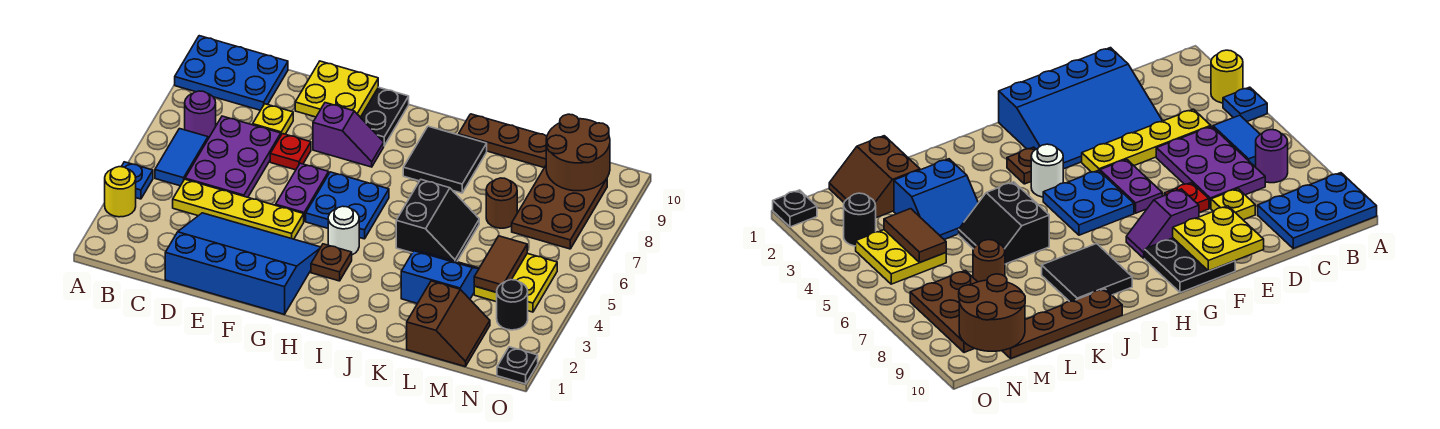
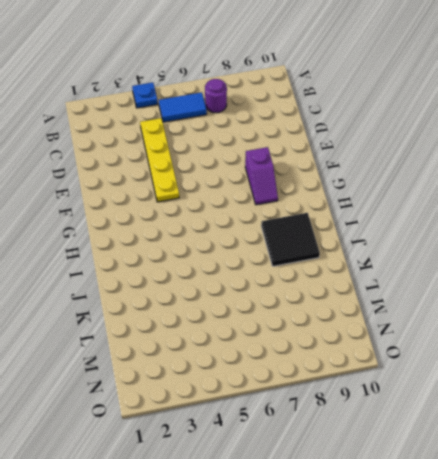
none -> yellow 1x1 round brick [105,167,136,217]
none -> blue 2x3 plate [175,36,288,110]
none -> purple 2x3 plate [185,116,281,197]

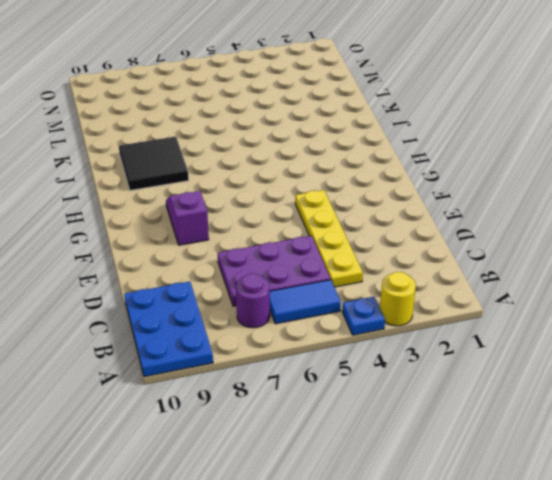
none -> blue 3x4 slope [165,213,321,314]
none -> yellow 1x1 plate [253,104,293,134]
none -> red 1x1 plate [270,134,311,170]

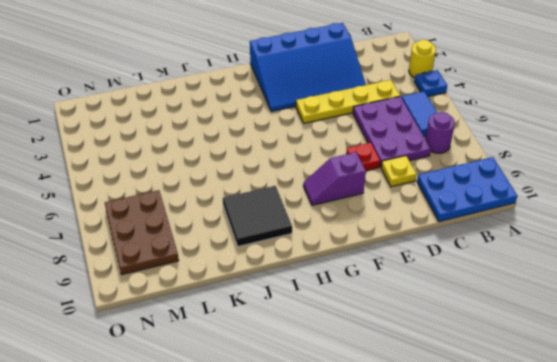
none -> purple 1x2 plate [276,163,329,221]
none -> black 2x2 plate [361,87,409,146]
none -> blue 2x2 plate [306,172,389,239]

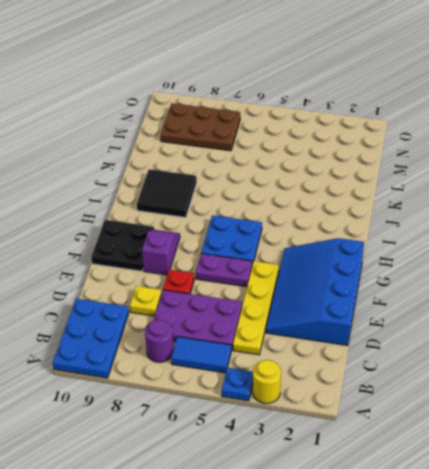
none -> brown 1x1 plate [311,244,352,281]
none -> white 1x1 round brick [328,206,359,255]
none -> black 2x2 slope [396,180,479,262]

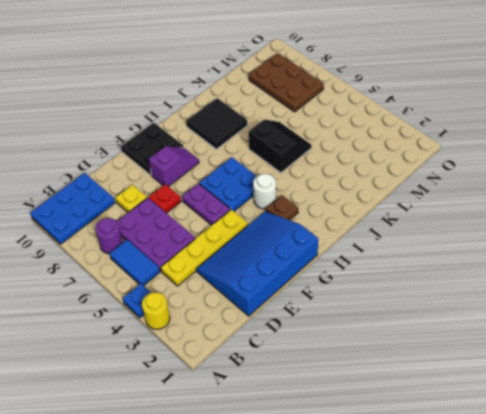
none -> brown 1x4 plate [459,114,547,168]
none -> blue 2x2 slope [401,251,479,303]
none -> brown 2x2 slope [407,281,490,367]

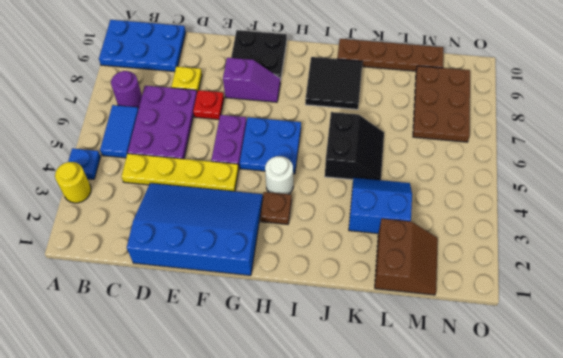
none -> brown 1x1 round brick [486,178,517,228]
none -> yellow 2x2 plate [474,254,557,312]
none -> black 1x1 round brick [496,280,528,330]

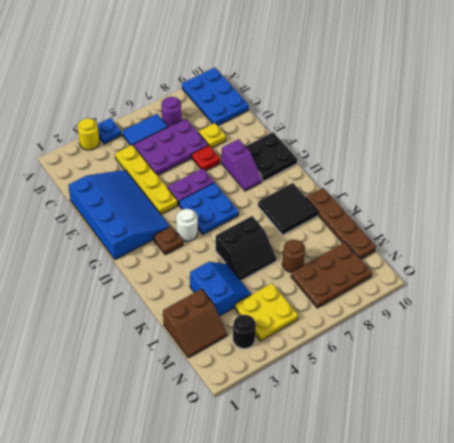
none -> black 1x1 plate [497,347,538,384]
none -> yellow 2x2 plate [295,61,378,117]
none -> brown 1x2 tile [474,236,527,292]

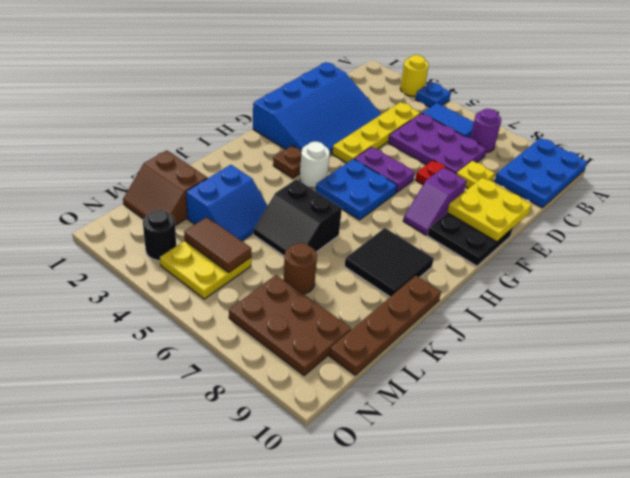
none -> black 1x1 plate [497,347,538,384]
none -> brown 2x2 round brick [546,114,610,191]

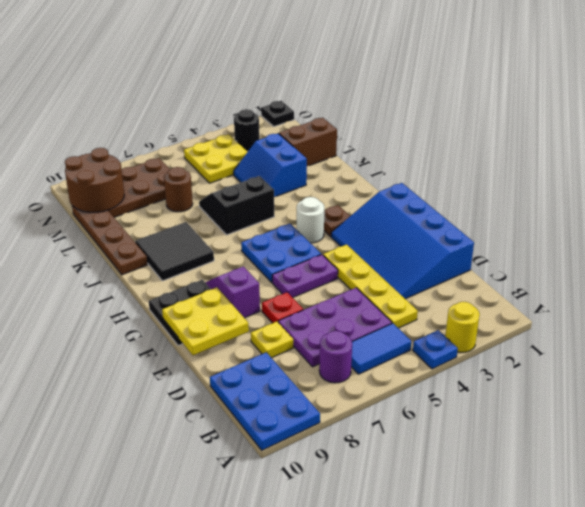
none -> brown 1x2 tile [474,236,527,292]

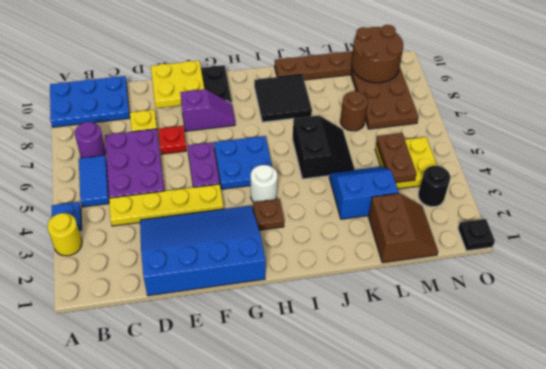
brown 1x2 plate [376,133,417,183] -> brown 1x2 tile [474,236,527,292]

